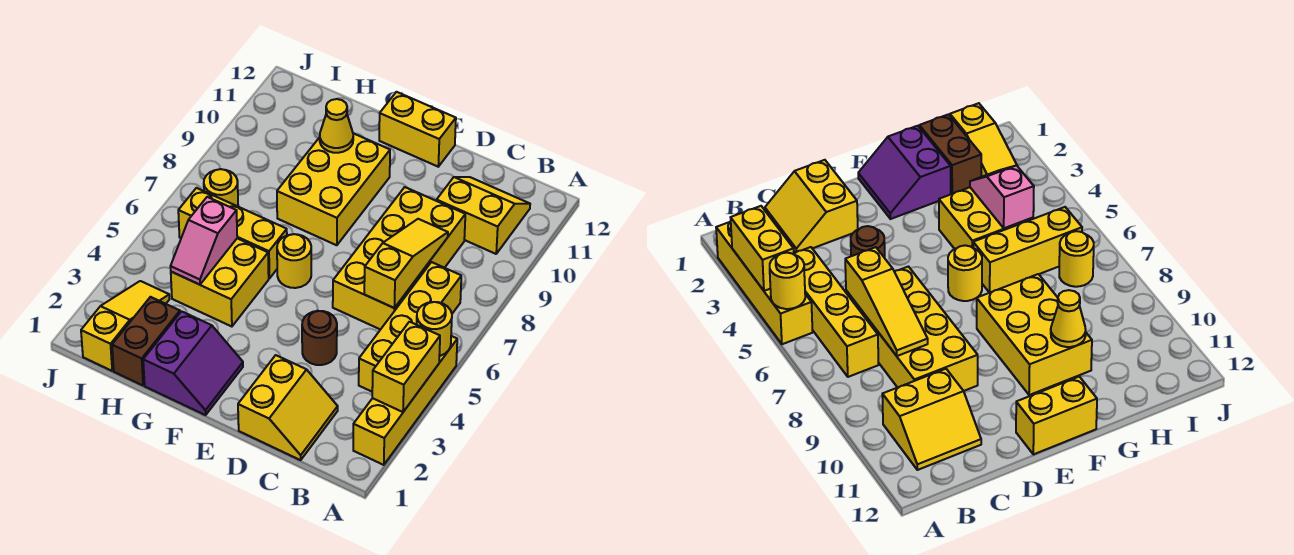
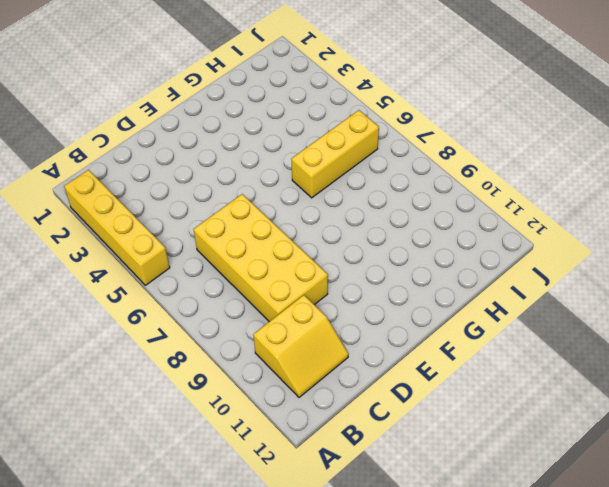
none -> yellow 1x4 brick [359,262,461,392]
none -> yellow 2x2 slope [238,355,338,460]
none -> brown 1x1 round brick [302,311,337,365]

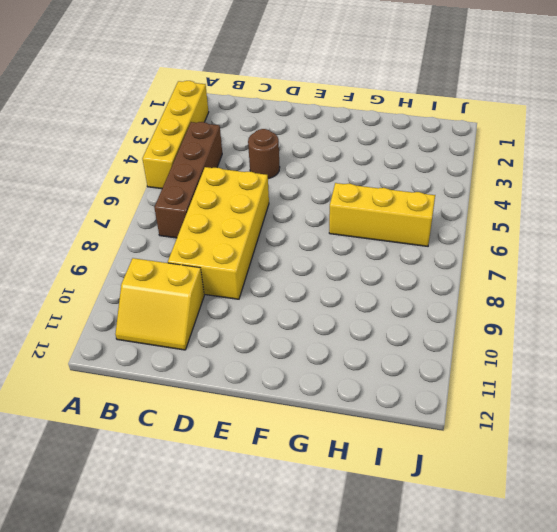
brown 1x4 brick [154,122,222,238] -> yellow 1x4 brick [359,262,461,392]
none -> yellow 2x2 slope [238,355,338,460]
none -> yellow 1x2 brick [379,92,456,167]
none -> purple 2x2 slope [143,311,243,415]

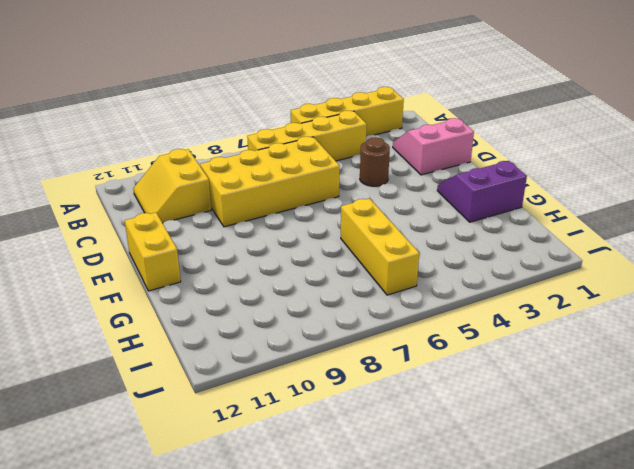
pink 2x2 slope [393,118,474,175] -> yellow 2x2 slope [238,355,338,460]
none -> yellow 1x1 round brick [277,234,311,288]
none -> yellow 2x3 brick [277,133,390,245]
none -> yellow 2x2 brick [171,238,269,327]

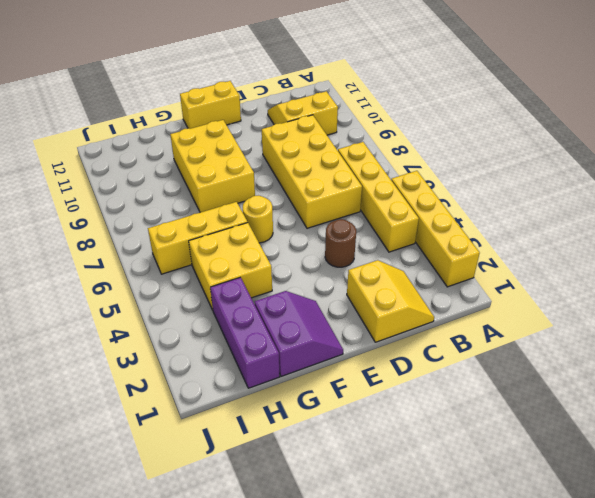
purple 1x3 brick [210,277,280,388] -> brown 1x2 brick [112,297,180,385]
none -> yellow 1x3 slope [81,281,170,371]
none -> yellow 1x1 round brick [204,169,238,206]
none -> yellow 1x2 brick [372,322,440,412]

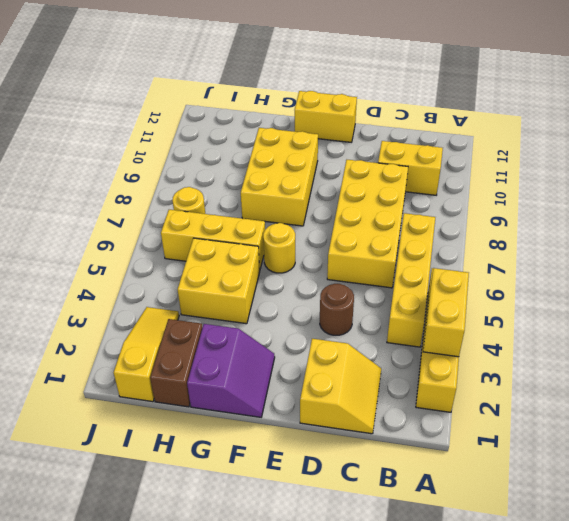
none -> yellow 1x1 round brick [417,302,452,356]
none -> yellow 1x3 slope [364,219,448,308]
none -> yellow 1x1 cone [320,99,353,153]

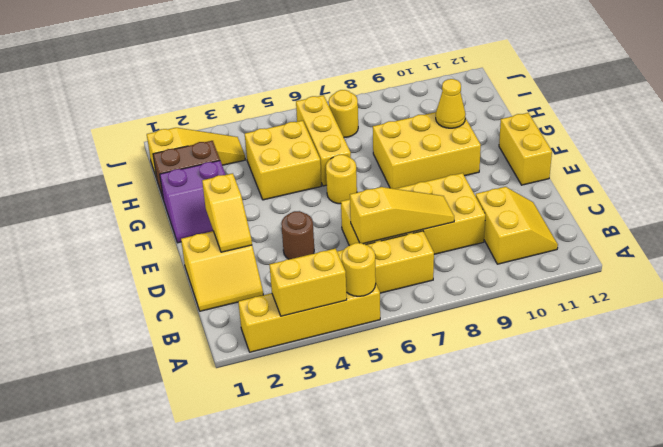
yellow 1x2 slope [202,173,252,252] -> none
none -> pink 1x2 slope [170,197,237,285]

